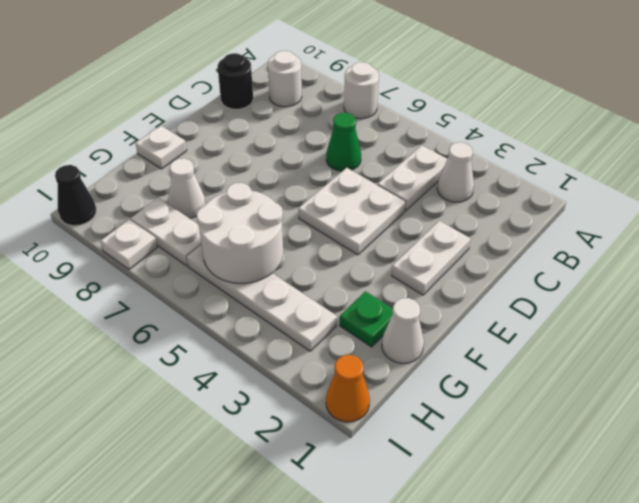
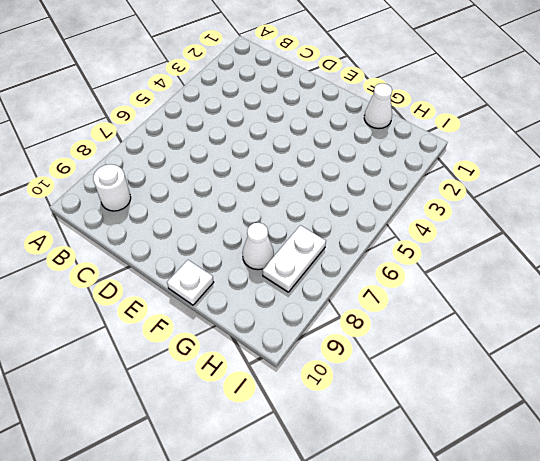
none -> white 1x1 round brick [344,62,379,119]
none -> white 1x1 cone [437,142,474,202]
none -> white 1x2 plate [378,145,447,211]

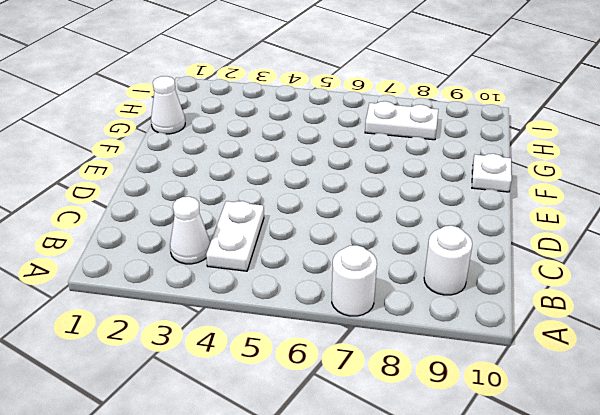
none -> green 1x1 cone [326,113,361,171]
none -> black 1x1 round brick [218,53,253,109]
none -> white 1x2 plate [392,221,471,295]

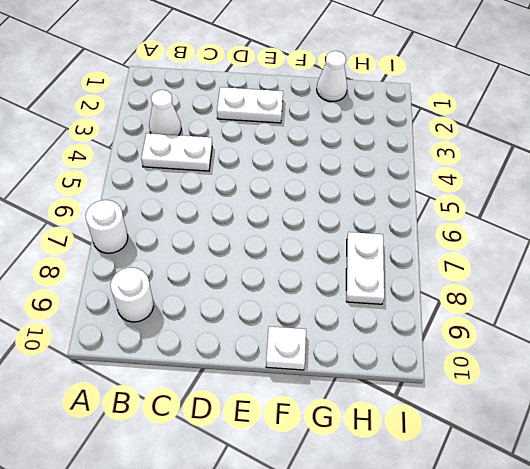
none -> green 1x1 cone [326,113,361,171]
none -> black 1x1 round brick [218,53,253,109]
none -> white 2x2 plate [298,168,406,255]

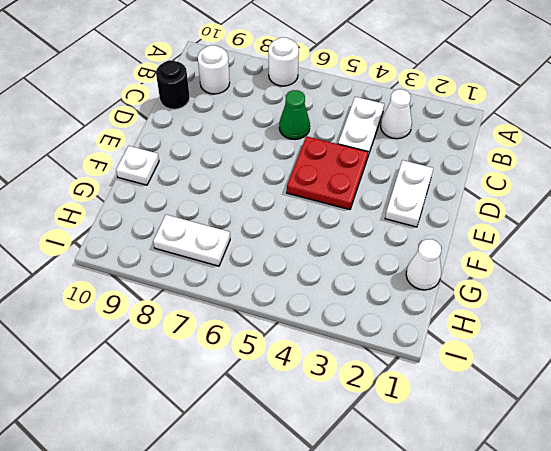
red 2x2 plate [287,136,368,210] -> white 2x2 plate [298,168,406,255]
none -> green 1x1 plate [340,291,393,347]
none -> white 1x1 cone [168,158,205,218]
none -> white 1x4 plate [187,245,337,351]

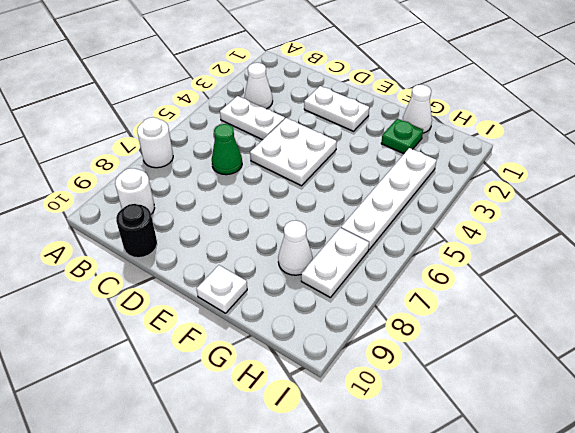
none -> orange 1x1 cone [326,355,370,422]
none -> white 1x1 plate [101,219,157,269]
none -> black 1x1 cone [55,165,96,226]

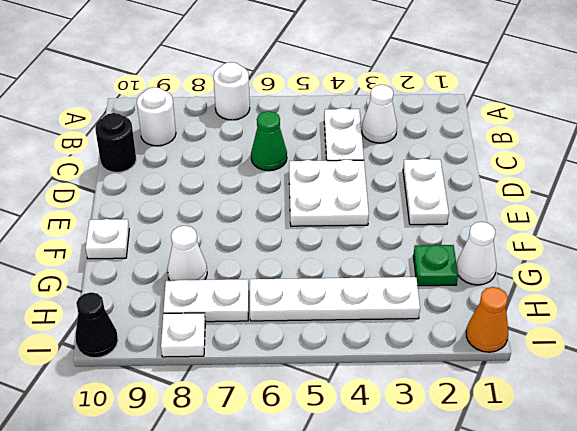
none -> white 2x2 round brick [197,183,283,283]

